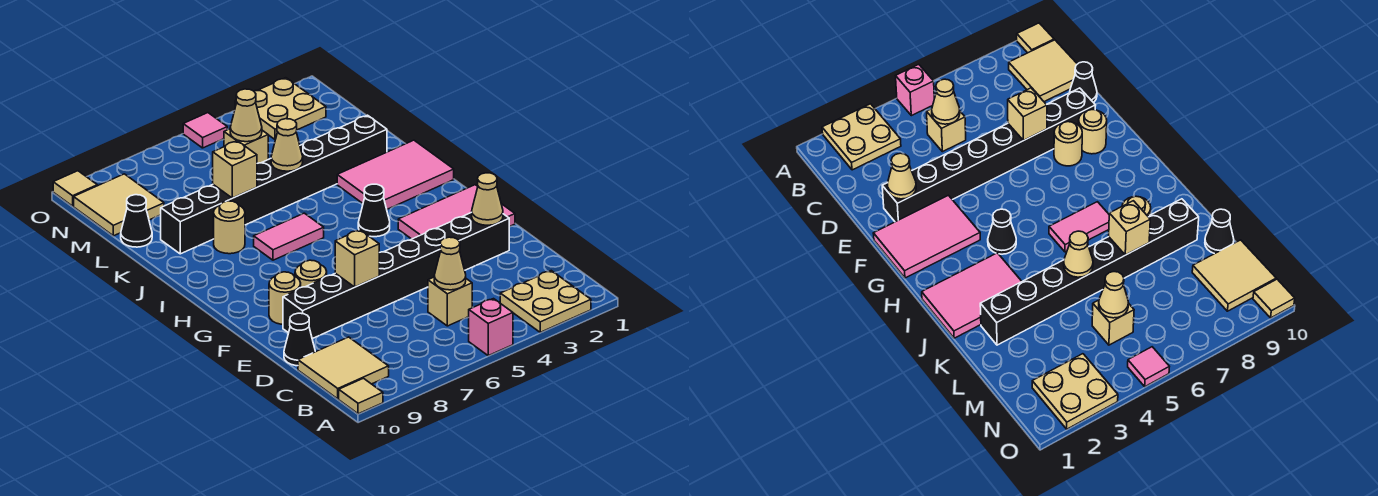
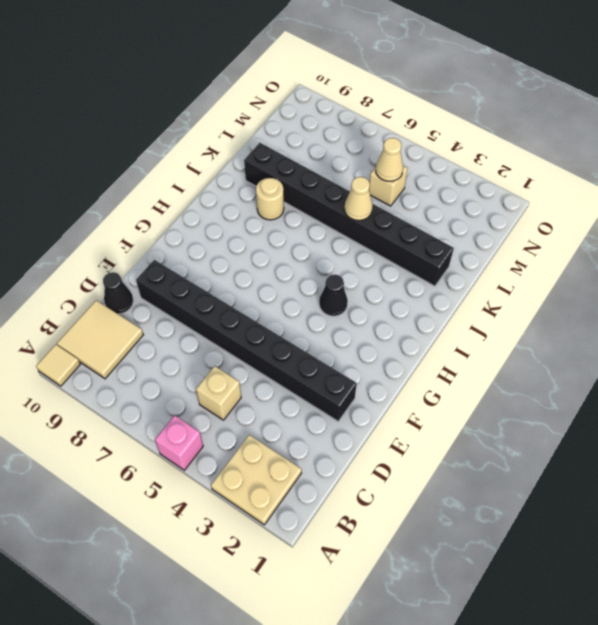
none -> pink 2x3 tile [398,185,515,239]
none -> tan 1x1 round brick [295,260,327,287]
none -> tan 1x1 round brick [269,272,301,324]

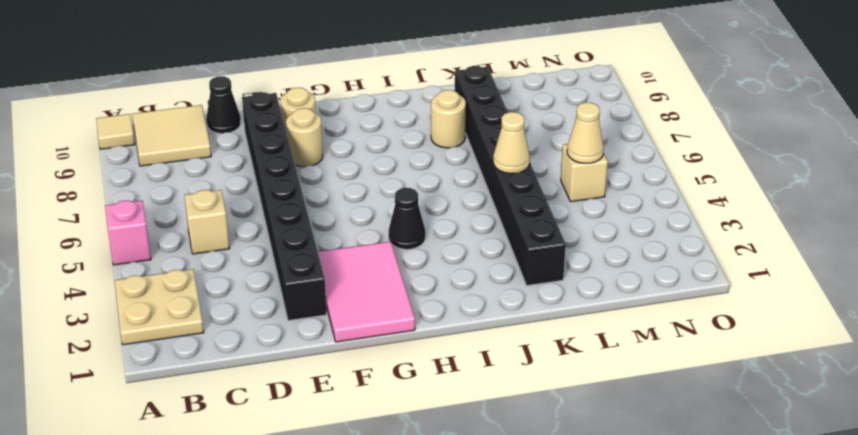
none -> pink 2x3 tile [337,140,454,209]
none -> pink 1x2 tile [254,213,324,260]
none -> black 1x1 cone [121,195,152,247]

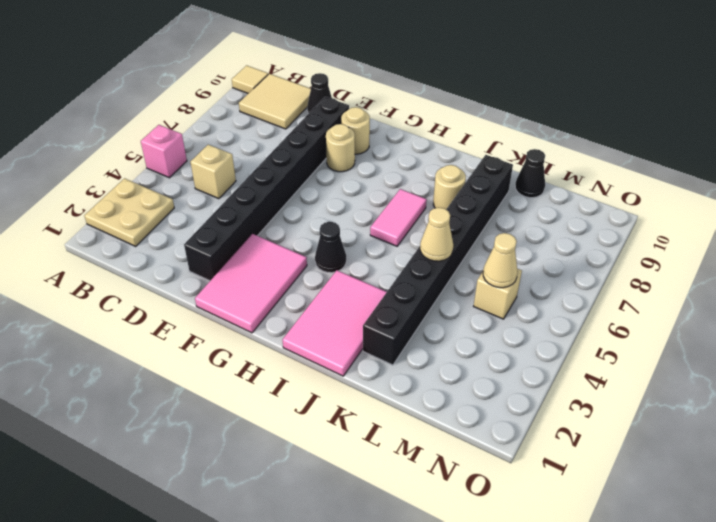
none -> tan 2x2 tile [74,174,164,236]
none -> tan 2x2 plate [235,78,326,140]
none -> pink 1x1 tile [183,113,227,148]

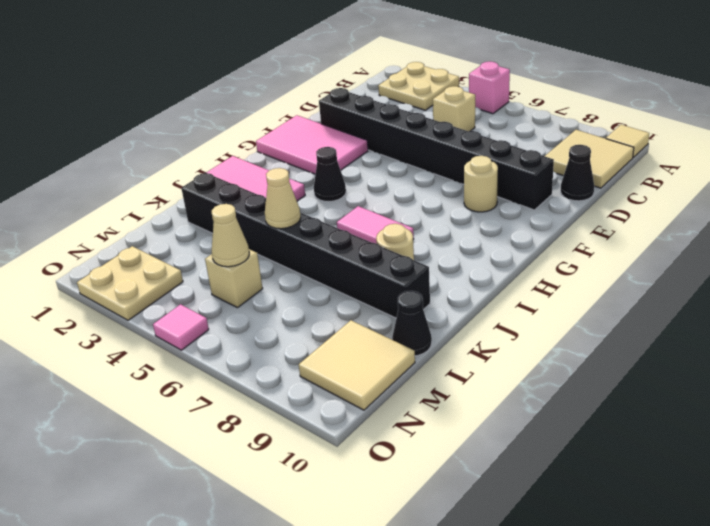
none -> tan 1x1 round brick [269,272,301,324]
none -> tan 1x1 tile [53,171,97,206]
none -> tan 1x1 cone [434,237,466,290]

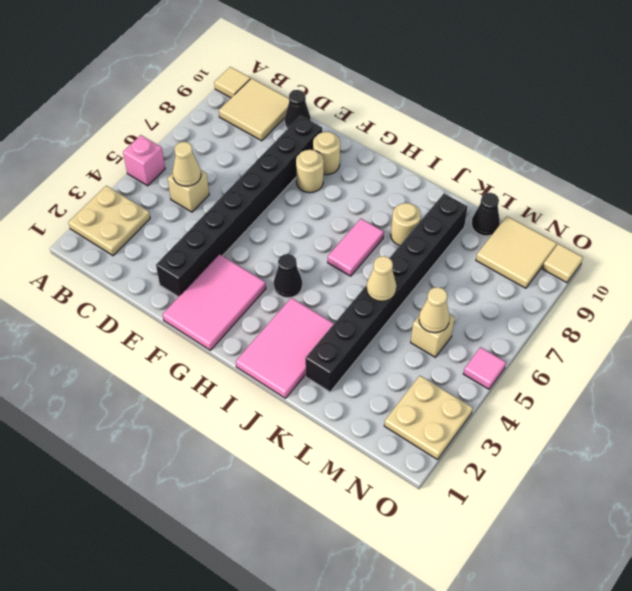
none -> tan 1x1 cone [472,173,503,225]
none -> tan 1x1 brick [335,230,379,287]
none -> tan 1x1 brick [213,141,257,198]

